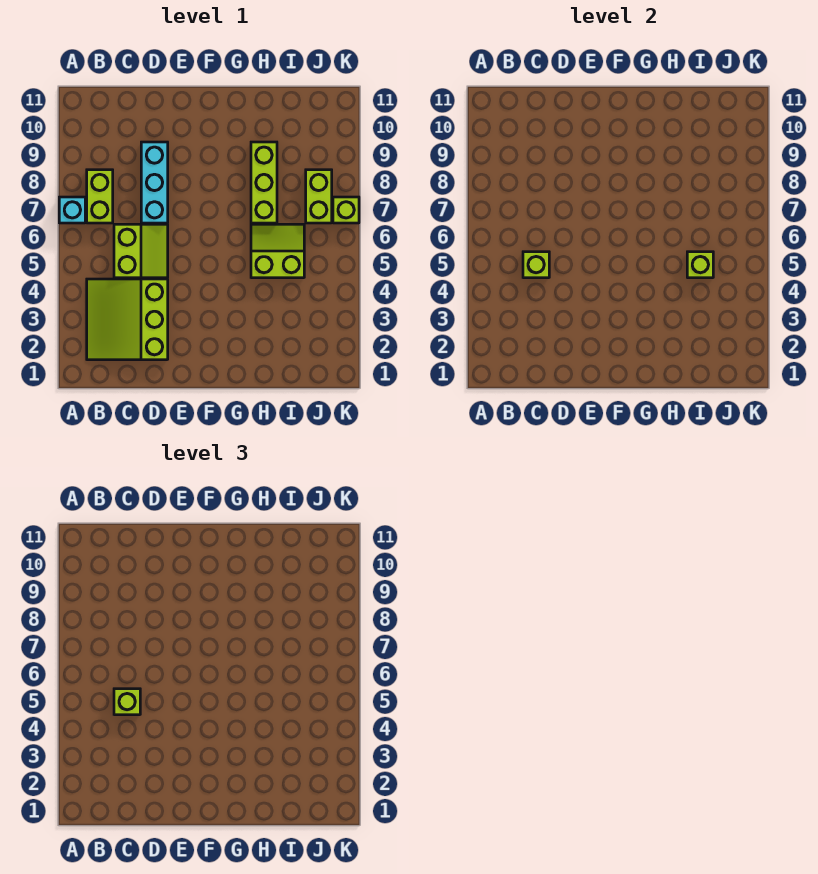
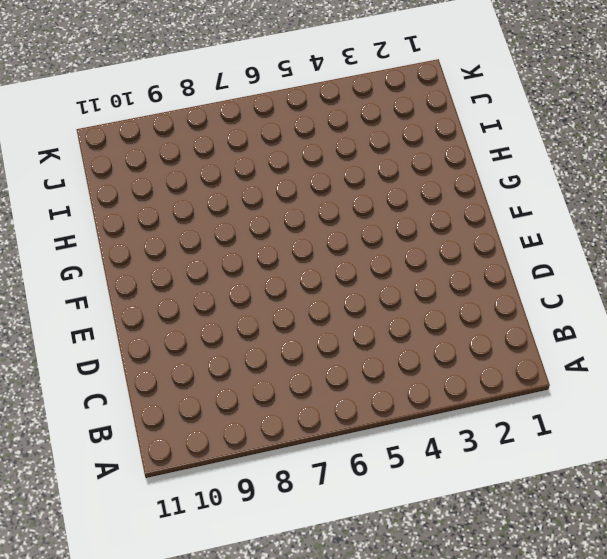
none -> cyan 1x1 brick [59,197,85,223]
none -> lime 3x3 slope [87,279,168,360]
none -> lime 1x2 brick [87,170,113,223]

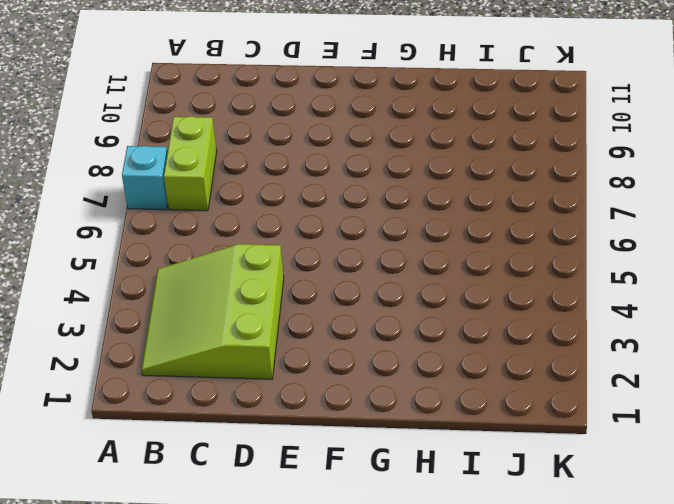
none -> lime 2x2 slope [114,224,168,278]
none -> cyan 1x3 brick [141,142,168,223]
none -> lime 2x2 slope [251,224,304,278]

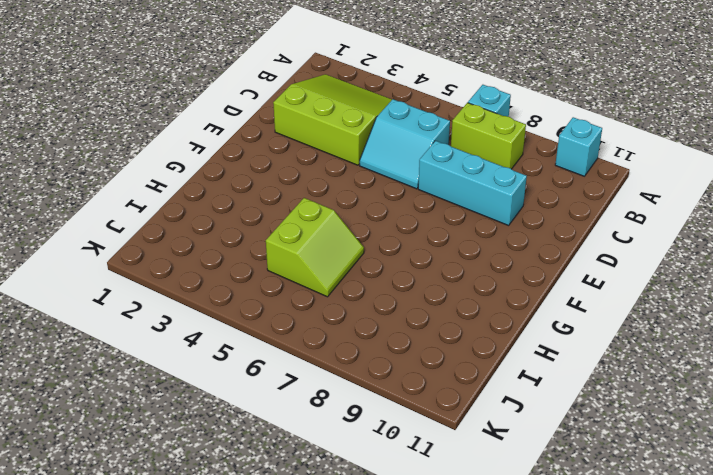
cyan 1x1 brick [555,117,602,176] -> none
cyan 2x2 slope [360,99,450,189] -> lime 2x2 slope [114,224,168,278]
none -> lime 1x3 brick [251,142,277,223]
none -> lime 1x2 brick [306,170,332,223]
none -> lime 1x1 brick [333,197,359,223]

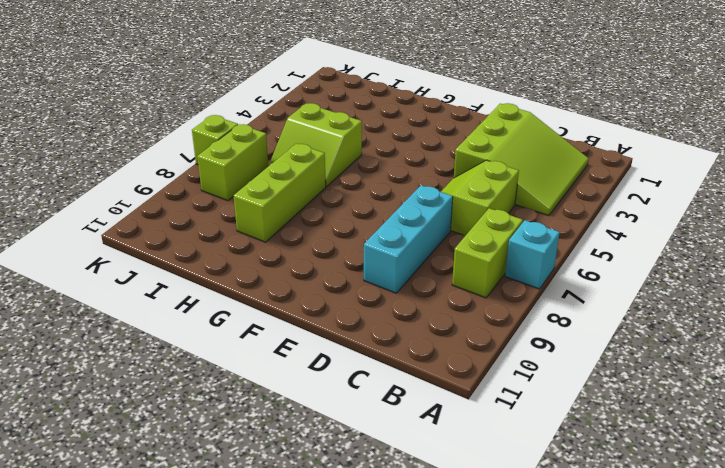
none -> lime 1x1 brick [523,252,549,278]
none -> lime 1x1 brick [687,252,713,278]
none -> lime 1x1 brick [114,689,140,715]

